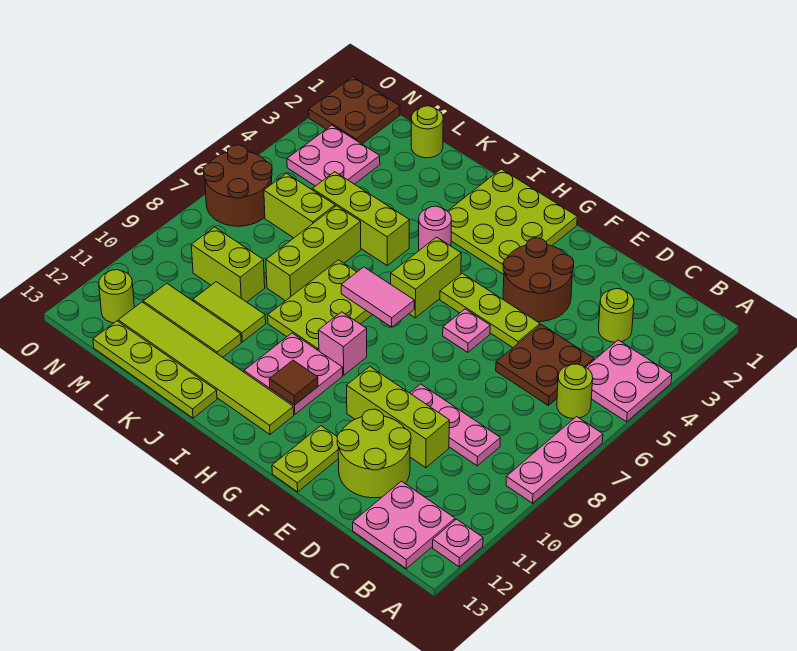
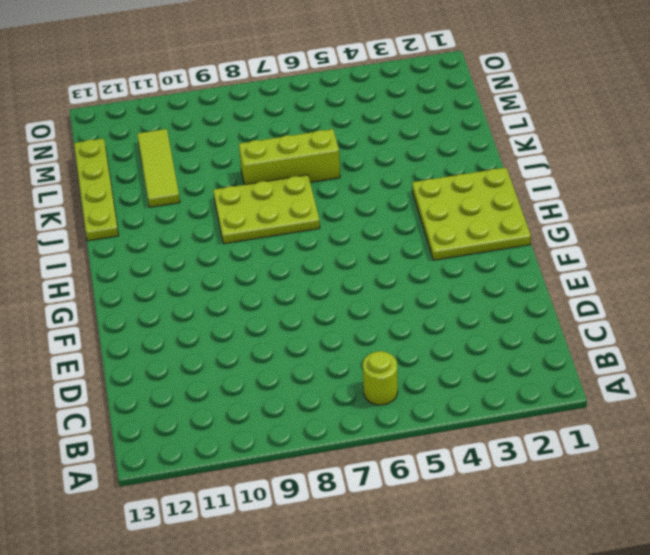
none -> pink 2x2 plate [586,340,672,422]
none -> pink 1x3 plate [506,417,603,503]
none -> pink 1x1 plate [433,519,483,567]
none -> pink 2x2 plate [353,481,455,569]

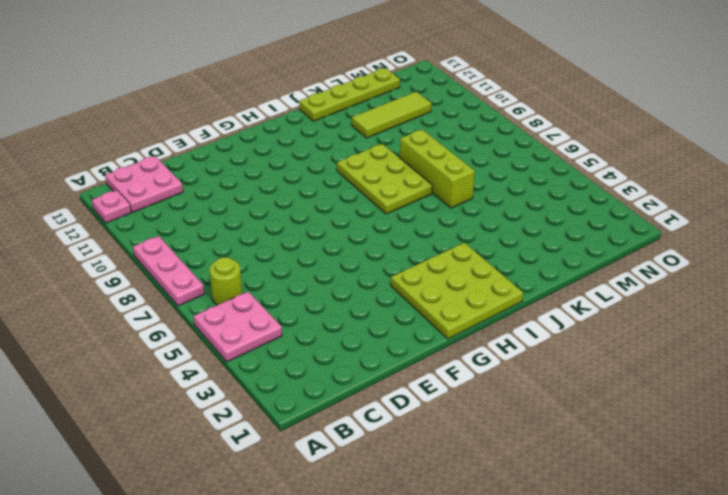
none -> lime 1x1 round brick [599,289,634,342]
none -> brown 2x2 plate [496,324,594,406]
none -> pink 1x3 plate [410,384,500,466]
none -> lime 1x3 brick [346,367,449,468]

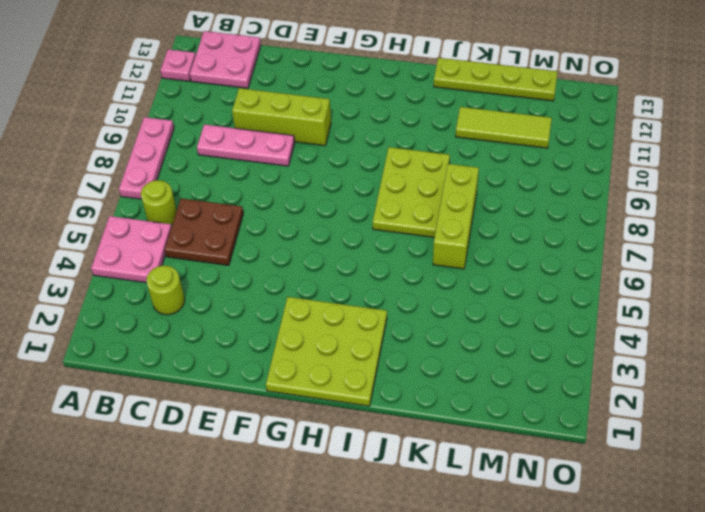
none -> lime 2x2 round brick [337,409,411,498]
none -> brown 2x2 round brick [503,238,574,322]
none -> lime 1x3 plate [440,273,540,348]
none -> pink 1x1 plate [443,309,490,352]

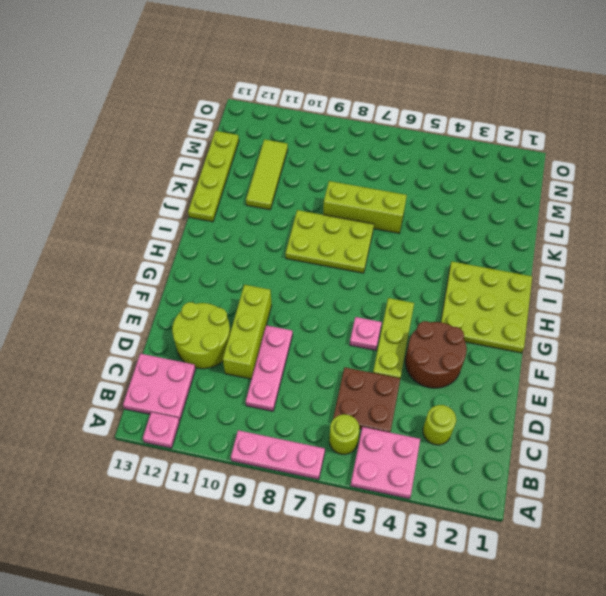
none -> lime 1x2 plate [272,426,339,492]
none -> lime 1x2 brick [391,237,461,318]
none -> pink 1x1 brick [318,312,367,375]
none -> pink 2x2 plate [244,333,343,414]

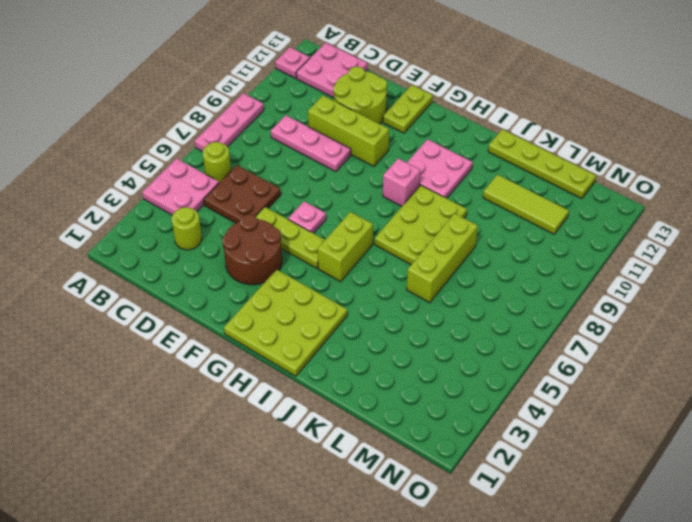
none -> lime 1x6 tile [118,302,294,434]
none -> pink 1x1 round brick [419,206,452,250]
none -> lime 1x3 brick [312,172,409,265]
none -> lime 1x2 tile [193,282,266,342]

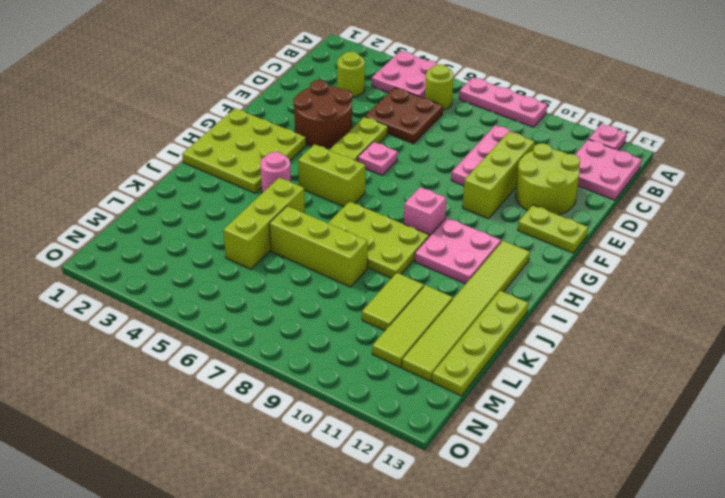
none -> lime 1x1 round brick [411,106,443,158]
none -> lime 1x2 brick [264,173,335,238]
none -> lime 1x2 brick [191,227,265,302]
none -> pink 2x2 plate [287,125,380,186]

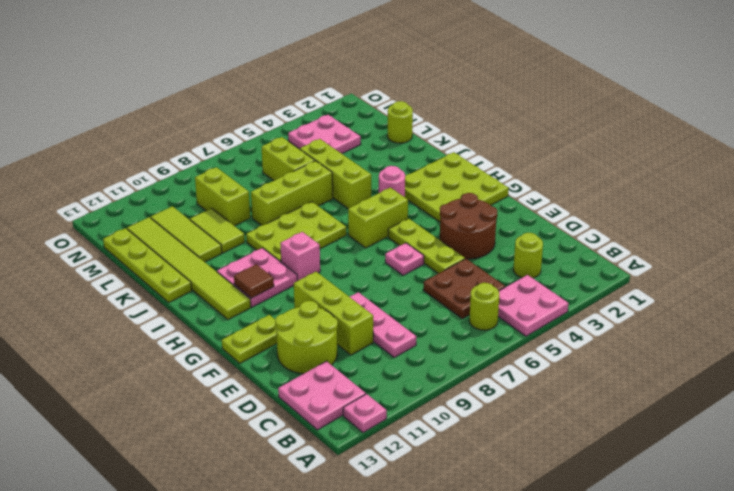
none -> pink 1x3 plate [506,417,603,503]
none -> brown 2x2 plate [309,77,400,144]
none -> brown 2x2 round brick [204,145,272,226]
none -> lime 1x1 round brick [99,270,134,323]

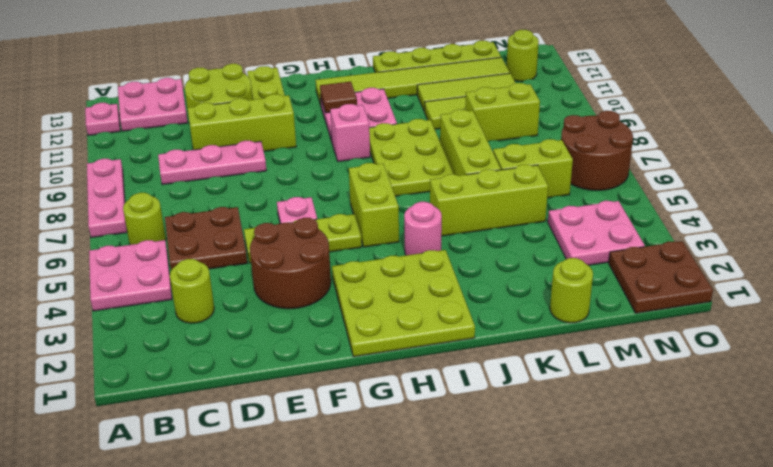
none -> pink 1x2 tile [341,267,414,327]

